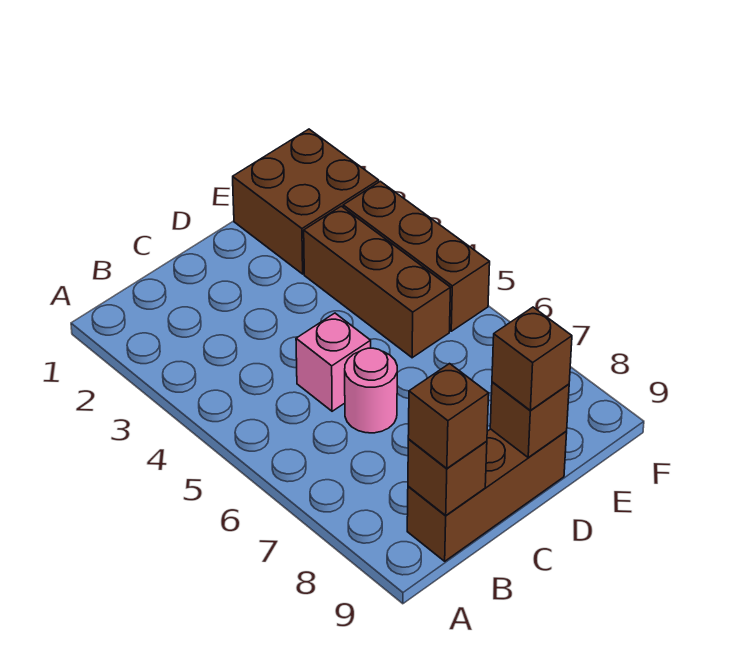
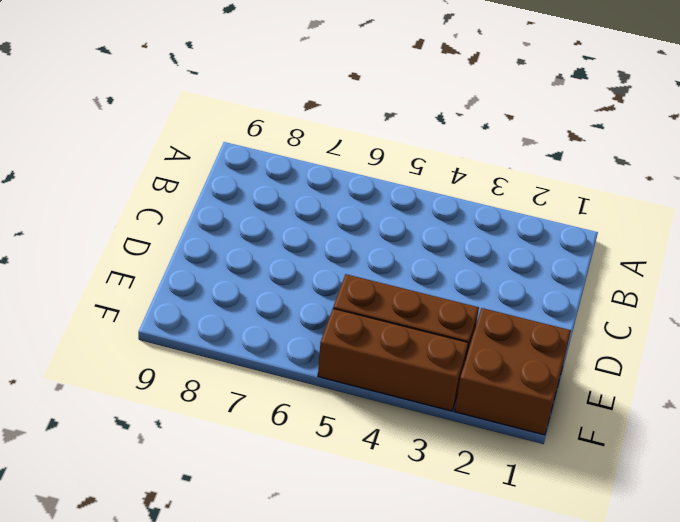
none -> brown 1x3 brick [407,429,567,561]
none -> pink 1x1 brick [296,313,371,411]

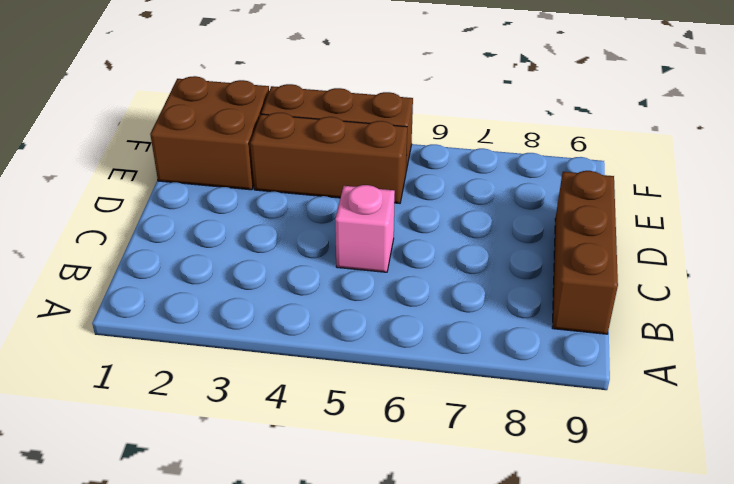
none -> pink 1x1 round brick [345,348,397,433]
none -> brown 1x1 brick [408,440,487,516]

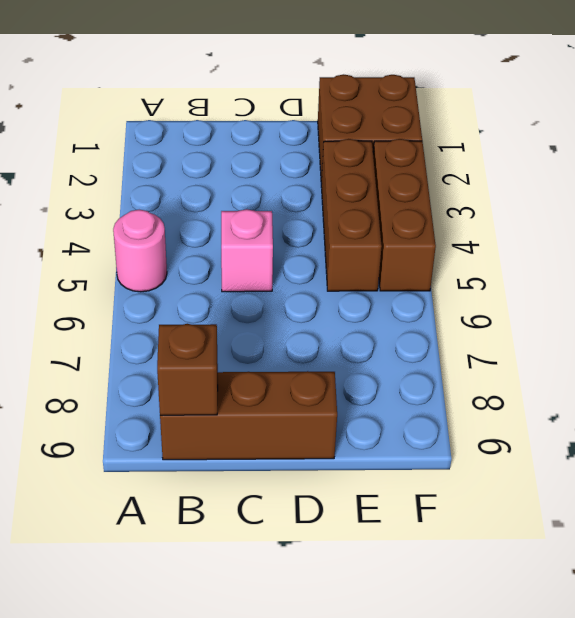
pink 1x1 round brick [113,210,167,292] -> pink 1x1 round brick moved to [345,348,397,433]
none -> brown 1x1 brick [490,382,569,457]
none -> brown 1x1 brick [408,364,489,468]

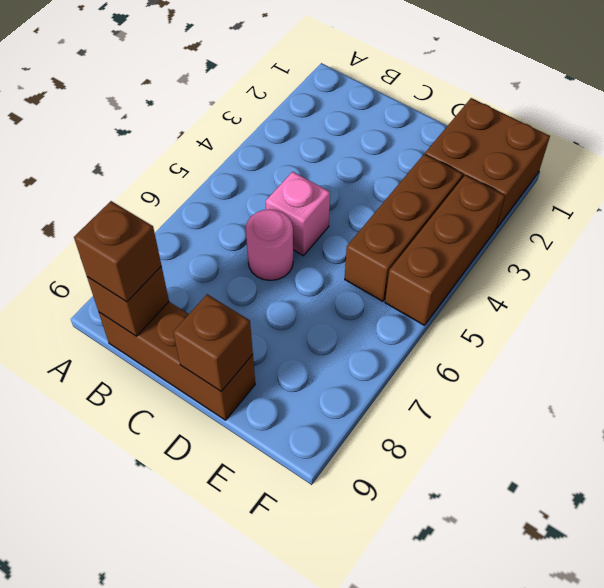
none -> brown 1x1 brick [492,307,572,410]

